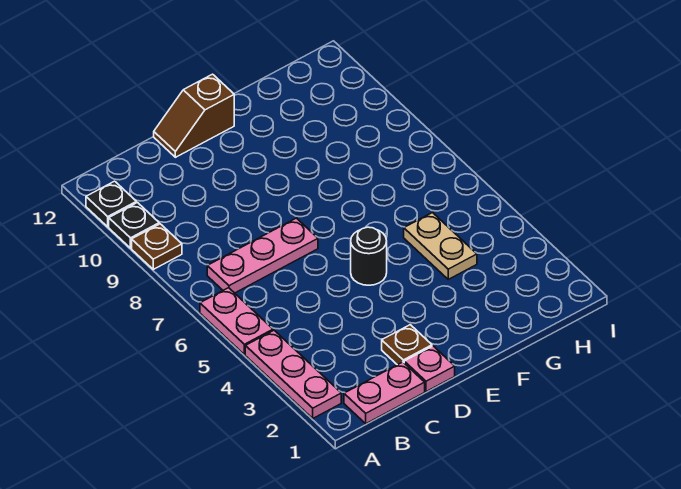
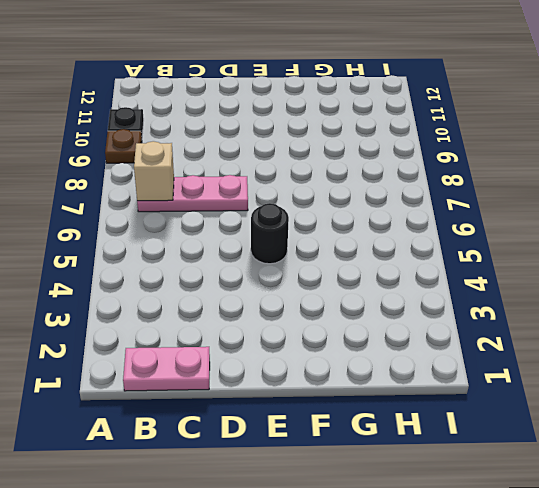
tan 1x1 brick [134,141,174,201] -> none
none -> pink 1x3 plate [245,330,341,418]
none -> pink 1x2 plate [200,288,273,355]
none -> black 1x1 plate [86,181,136,227]

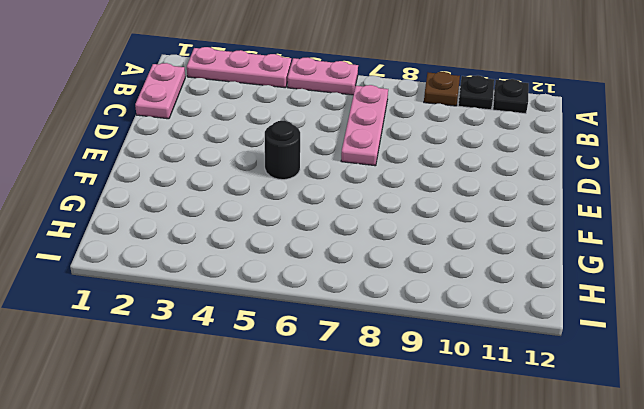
none -> pink 1x1 plate [404,346,455,392]
none -> brown 1x1 plate [382,325,432,365]
none -> brown 1x2 slope [154,74,234,157]

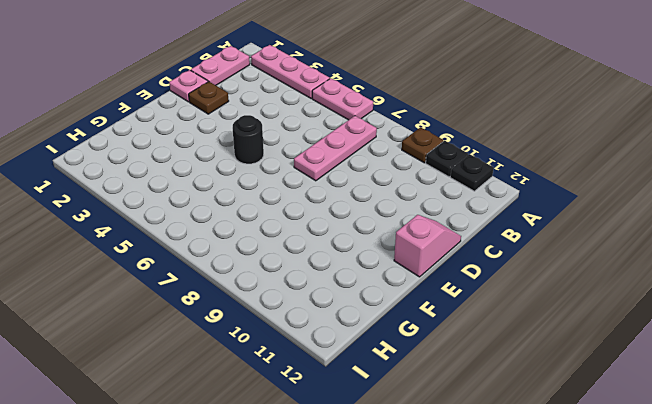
pink 1x2 slope [394,215,461,277] -> brown 1x2 slope [154,74,234,157]
none -> tan 1x2 plate [404,213,477,279]

